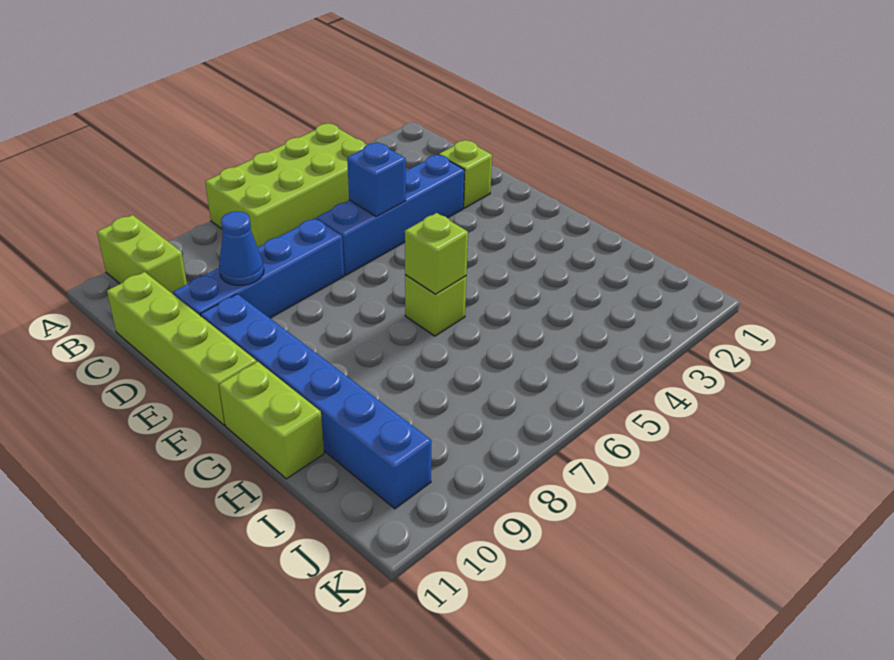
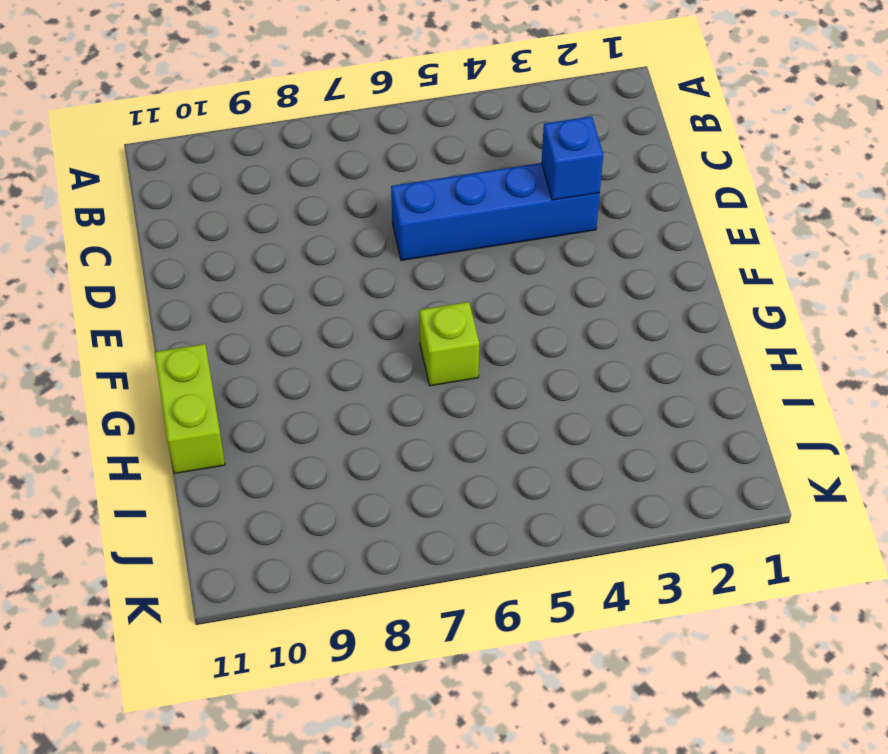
blue 1x1 brick [541,116,603,200] -> blue 1x1 brick moved to [347,142,406,217]
none -> lime 2x4 brick [205,124,366,248]
none -> lime 1x2 brick [97,215,187,294]
none -> lime 1x4 brick [107,272,256,425]

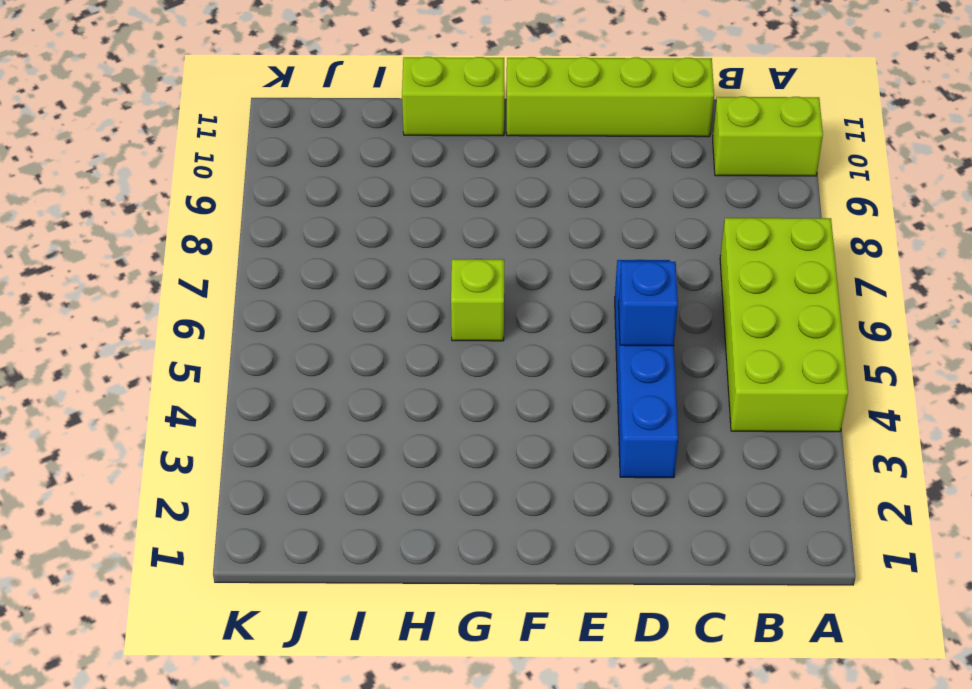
none -> lime 1x1 brick [439,140,492,208]
none -> blue 1x4 brick [173,218,344,318]
none -> blue 1x6 brick [201,294,432,509]

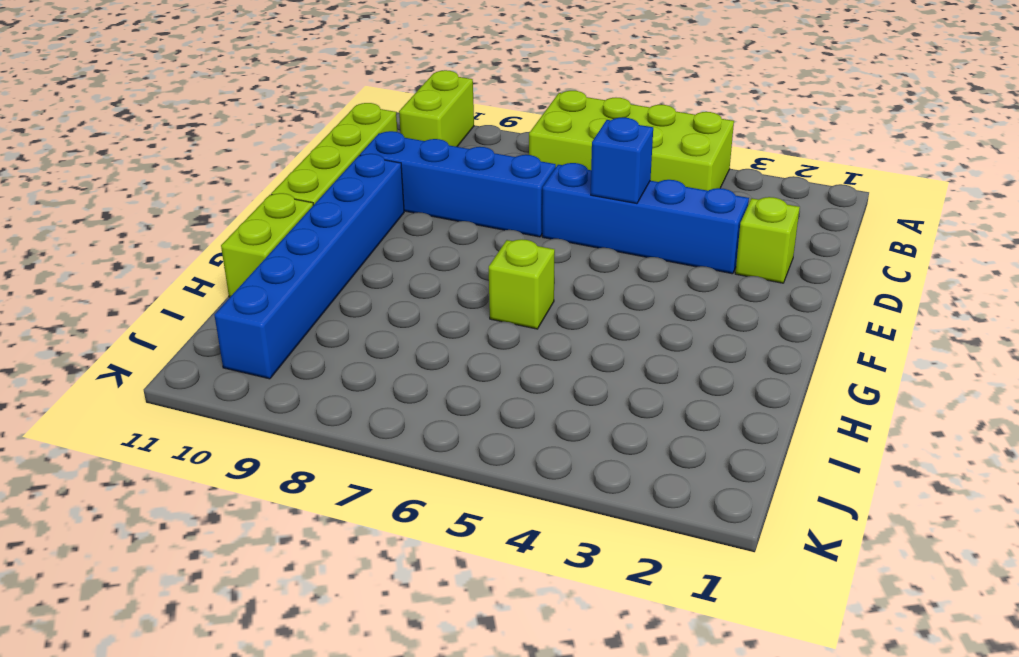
none -> blue 1x1 cone [219,211,264,285]
none -> lime 1x1 brick [405,213,468,294]

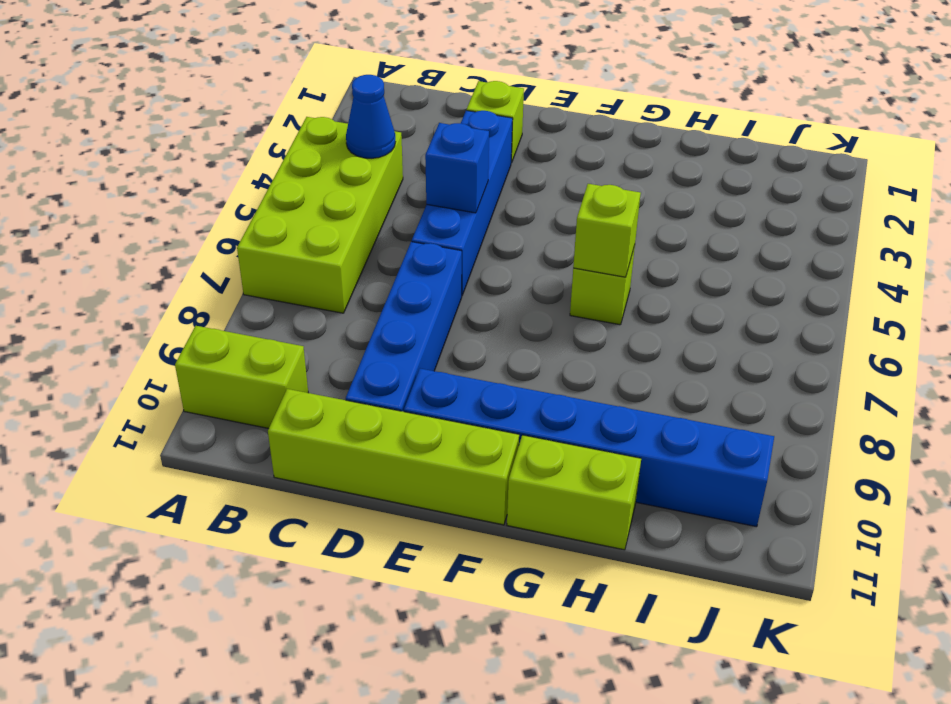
blue 1x1 cone [346,75,395,158] -> blue 1x1 cone moved to [219,211,264,285]

